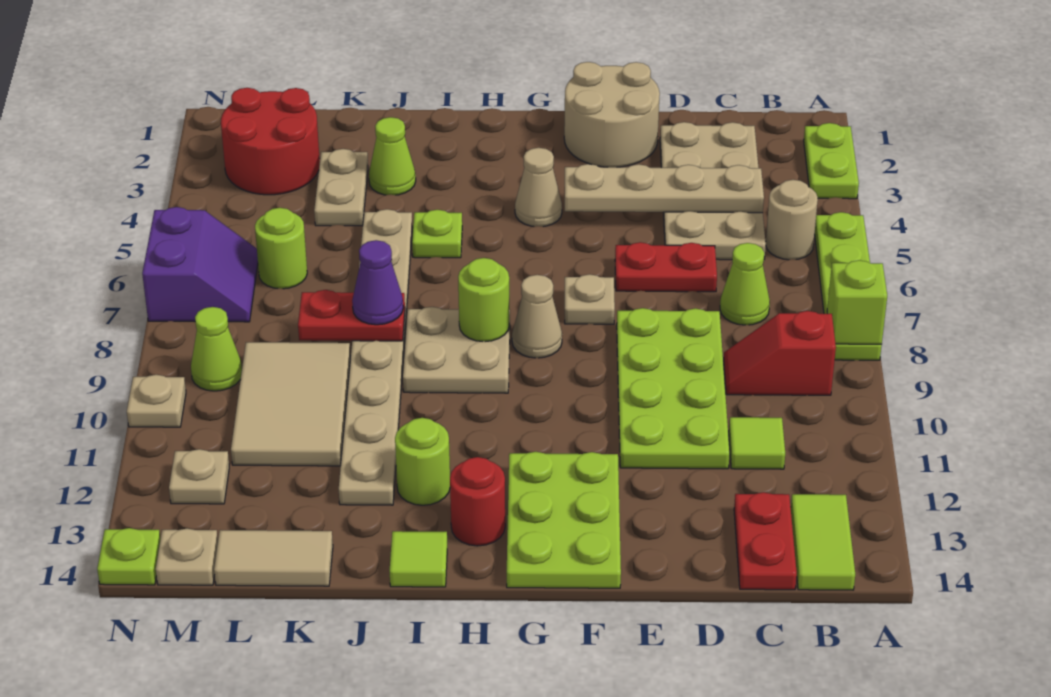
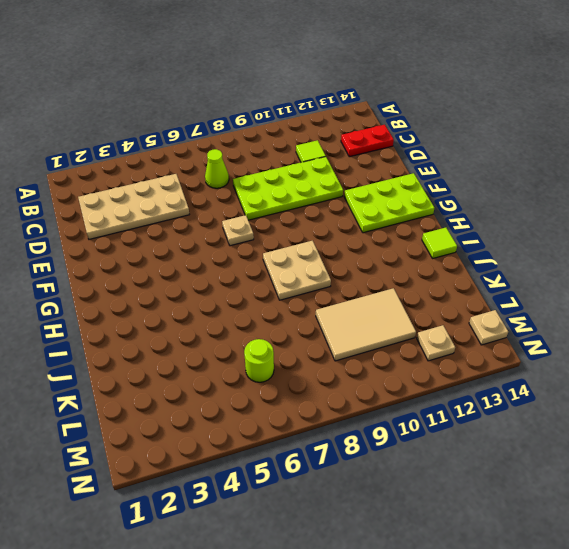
none -> lime 1x2 plate [804,123,859,199]
none -> lime 1x4 plate [815,212,882,360]
none -> tan 1x1 round brick [766,180,818,260]
none -> red 1x2 slope [724,311,836,395]

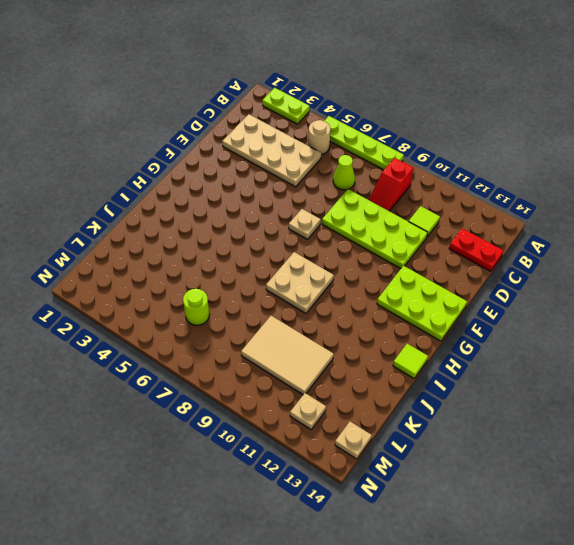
none -> lime 1x2 tile [791,494,855,590]
none -> red 1x2 plate [615,242,717,292]
none -> tan 2x2 round brick [564,62,660,167]
none -> tan 1x1 cone [515,148,562,227]

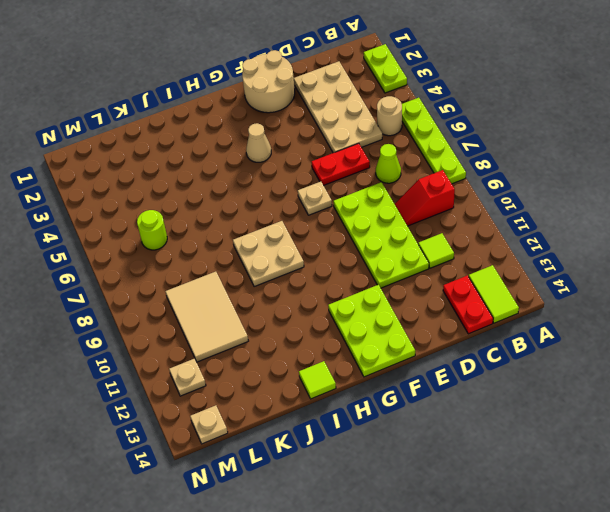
none -> tan 1x1 cone [512,275,562,358]
none -> red 1x1 round brick [450,457,505,546]
none -> lime 1x1 plate [412,210,462,258]
none -> lime 1x1 round brick [395,418,450,505]

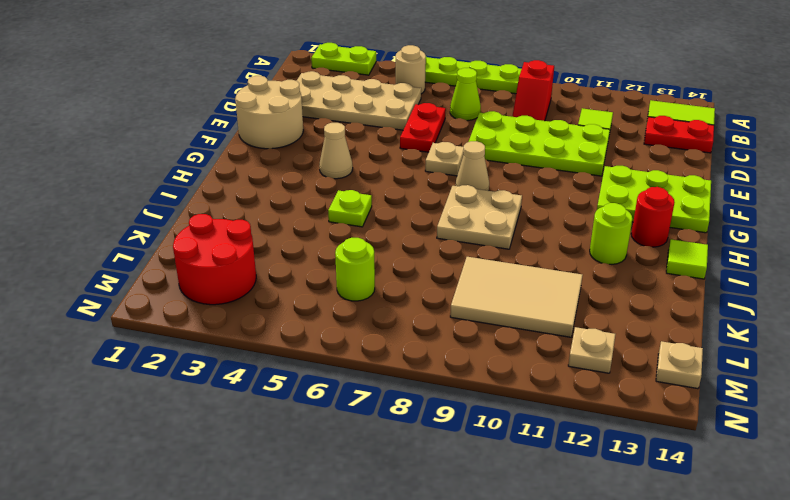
none -> lime 1x1 cone [369,117,416,195]
none -> tan 1x8 plate [339,209,412,505]
none -> tan 1x2 plate [314,149,368,226]
none -> tan 1x2 tile [214,530,333,586]

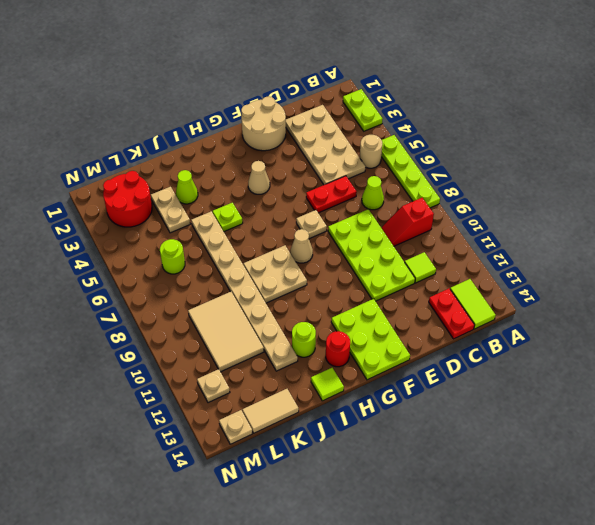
none -> purple 2x2 slope [142,207,258,322]
none -> lime 1x1 cone [191,307,242,391]
none -> tan 1x1 plate [127,375,186,427]
none -> lime 1x1 plate [97,528,160,585]

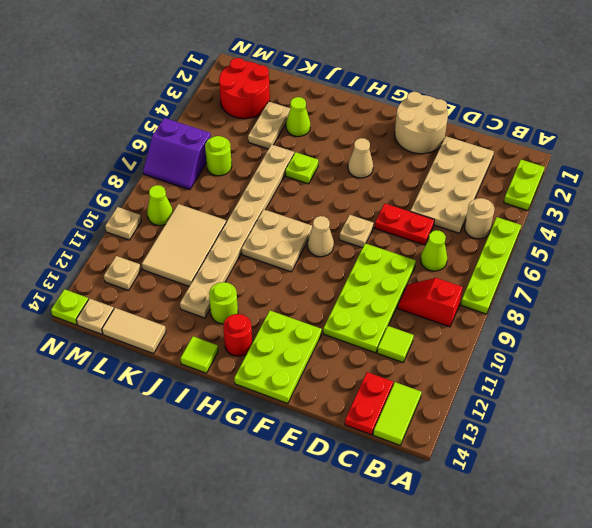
purple 2x2 slope [143,118,211,190] -> purple 2x2 slope turned to [142,207,258,322]
none -> lime 1x1 brick [827,260,887,344]
none -> tan 1x4 plate [565,164,764,213]
none -> lime 1x1 round brick [458,258,509,342]
none -> red 1x2 plate [298,290,405,341]

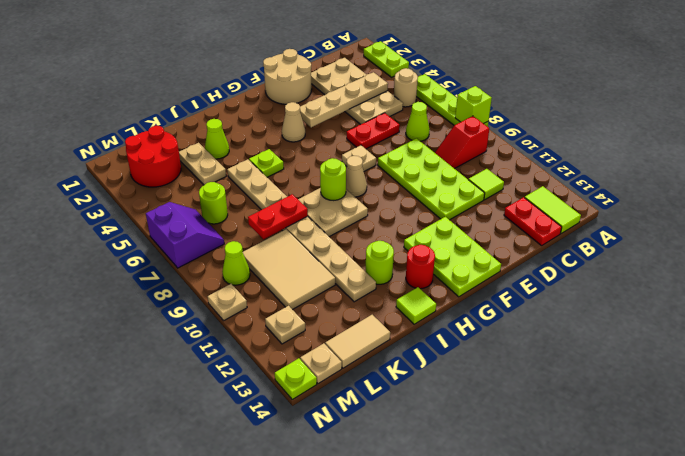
none -> purple 1x1 cone [352,240,403,325]

